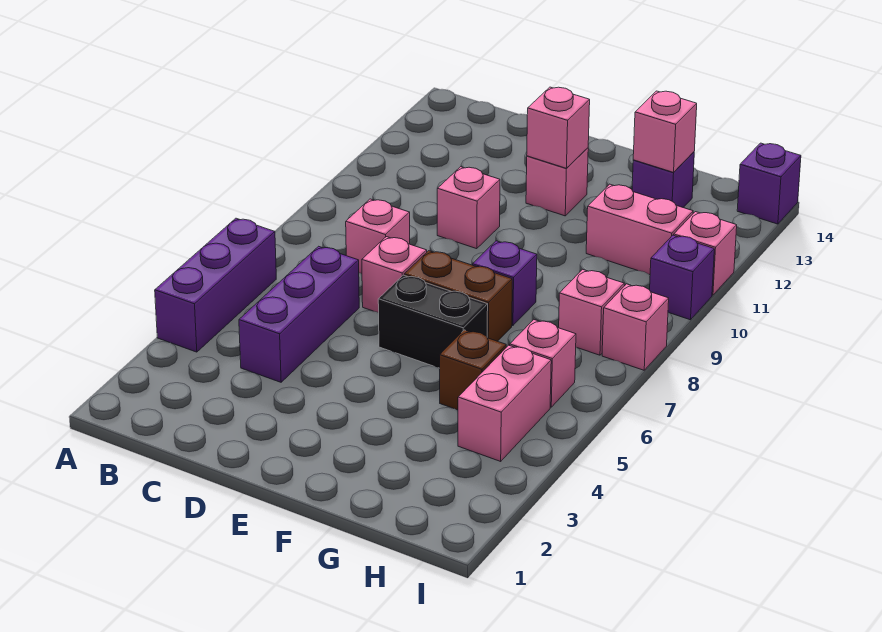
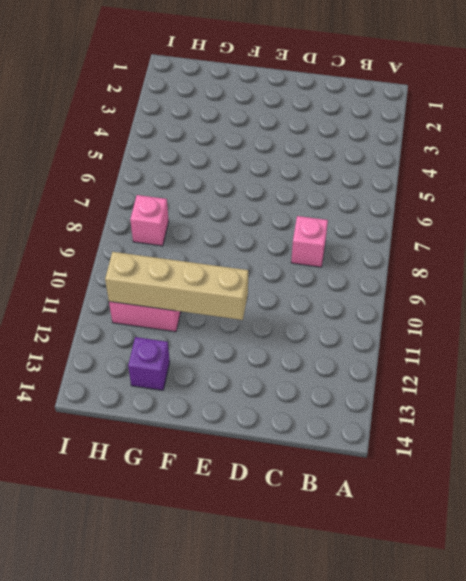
tan 1x4 brick [105,252,248,320] -> none
none -> purple 1x3 brick [155,218,276,352]
none -> purple 1x3 brick [239,246,359,382]
none -> pink 1x1 brick [362,237,427,313]

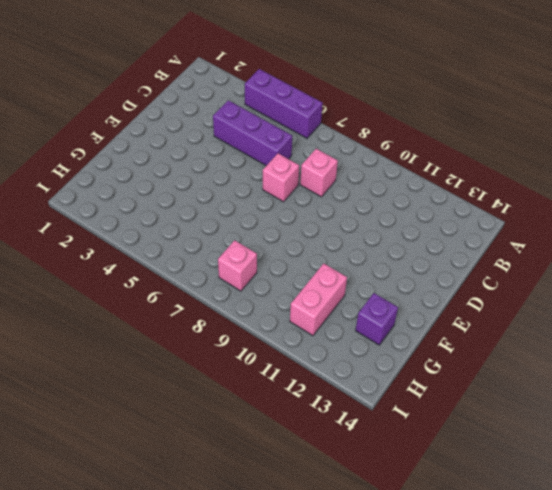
none -> pink 1x1 brick [437,167,500,249]
none -> black 1x2 brick [378,275,488,368]
none -> brown 1x2 brick [404,251,512,341]

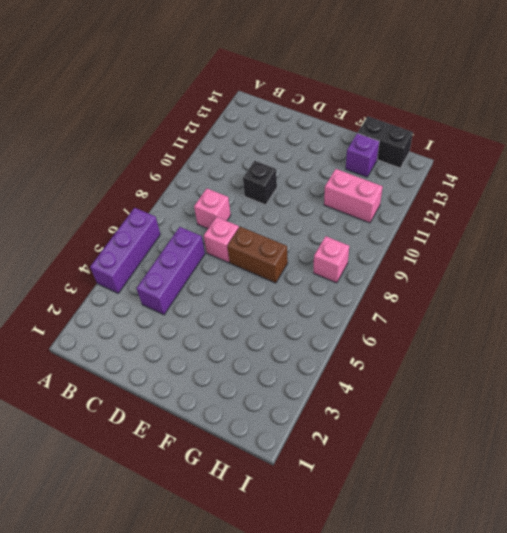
black 1x1 brick [243,161,277,205] -> pink 1x1 brick [437,167,500,249]
black 1x2 brick [358,116,413,168] -> black 1x2 brick moved to [378,275,488,368]
none -> pink 1x1 brick [526,148,588,216]
none -> purple 1x1 brick [473,241,537,326]
none -> brown 1x1 brick [439,330,506,410]

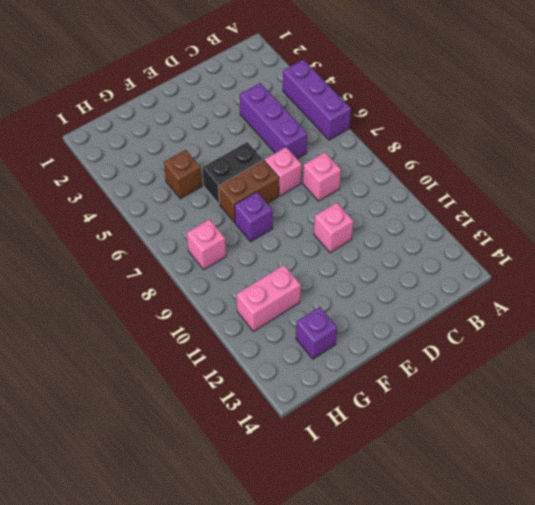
none -> pink 1x1 brick [526,148,588,216]
none -> pink 1x2 brick [458,345,551,461]
none -> pink 1x1 brick [510,320,576,407]

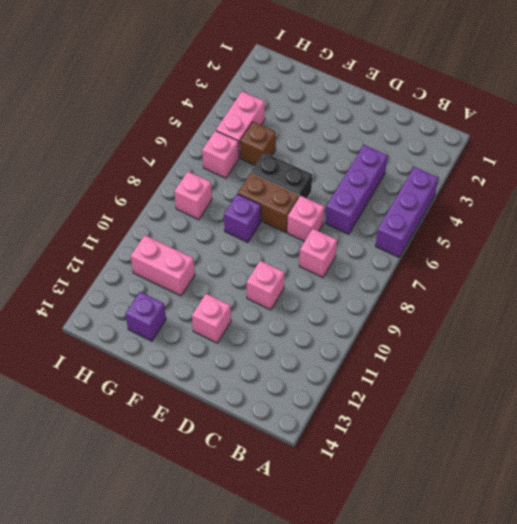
none -> pink 1x1 brick [602,284,669,370]
none -> purple 1x1 brick [650,235,714,320]
none -> pink 1x1 brick [674,212,737,295]

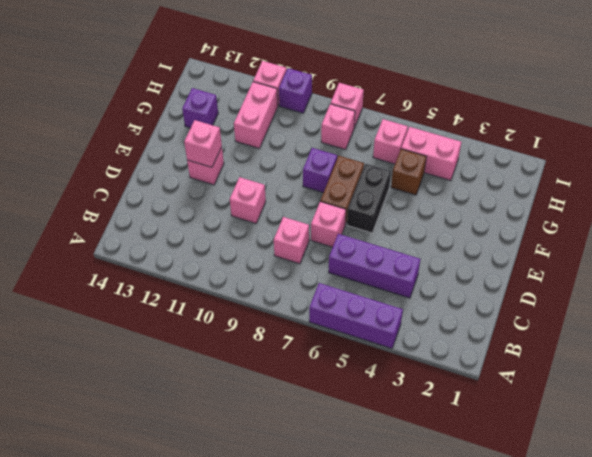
none -> purple 1x1 brick [737,143,801,224]
none -> pink 1x1 brick [633,91,697,172]

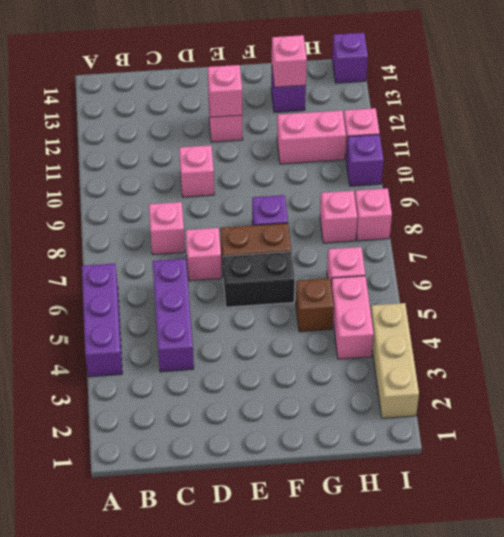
tan 1x3 brick [371,303,419,418] -> none

